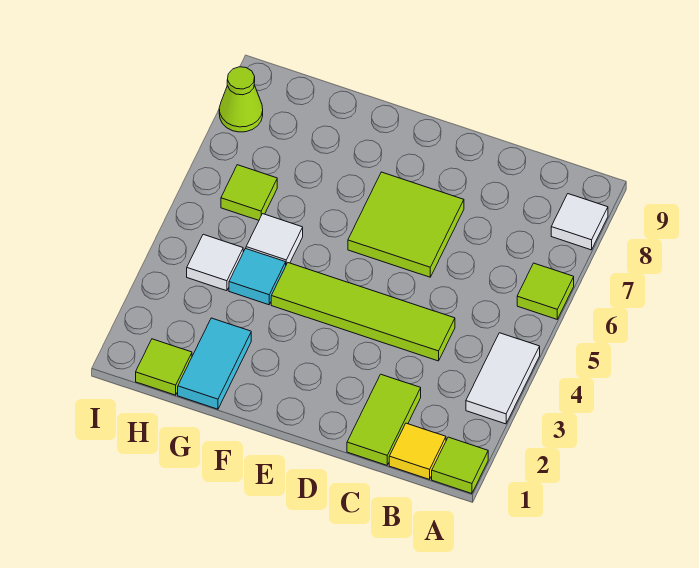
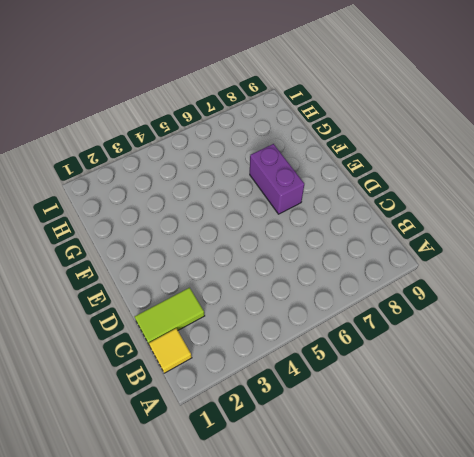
purple 1x2 brick [250,144,304,214] -> lime 2x2 tile [348,172,464,277]
none -> lime 1x1 tile [432,437,488,494]
none -> white 1x2 tile [466,333,540,424]
none -> lime 1x1 tile [517,263,574,319]

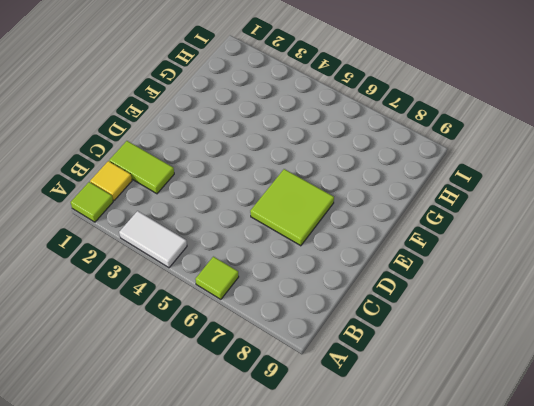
none -> white 1x1 tile [551,194,608,250]
none -> lime 1x4 tile [271,263,455,361]
none -> cyan 1x2 tile [178,318,251,409]

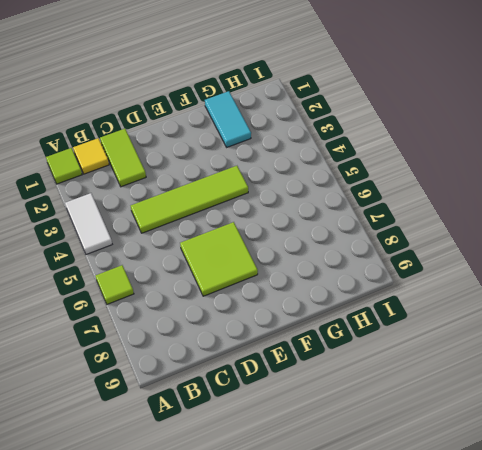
none -> white 1x1 tile [551,194,608,250]
none -> cyan 1x1 tile [229,249,286,305]
none -> white 1x1 tile [246,214,303,264]

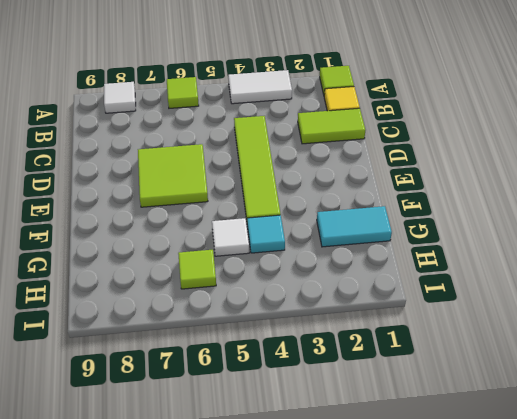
none -> lime 1x1 tile [136,339,192,395]
none -> white 1x1 tile [187,234,243,291]
none -> lime 1x1 cone [219,67,263,132]

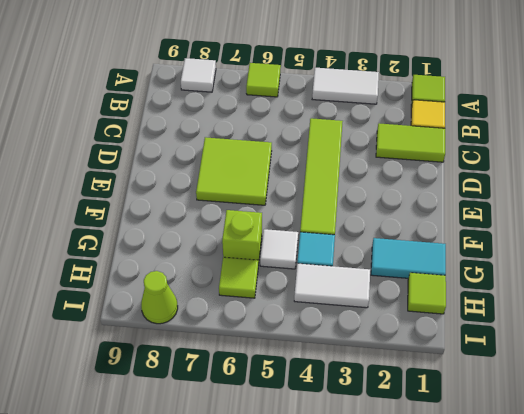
lime 1x1 brick [222,210,262,266] -> none
white 1x2 tile [294,263,370,308] -> white 1x1 tile [187,234,243,291]

